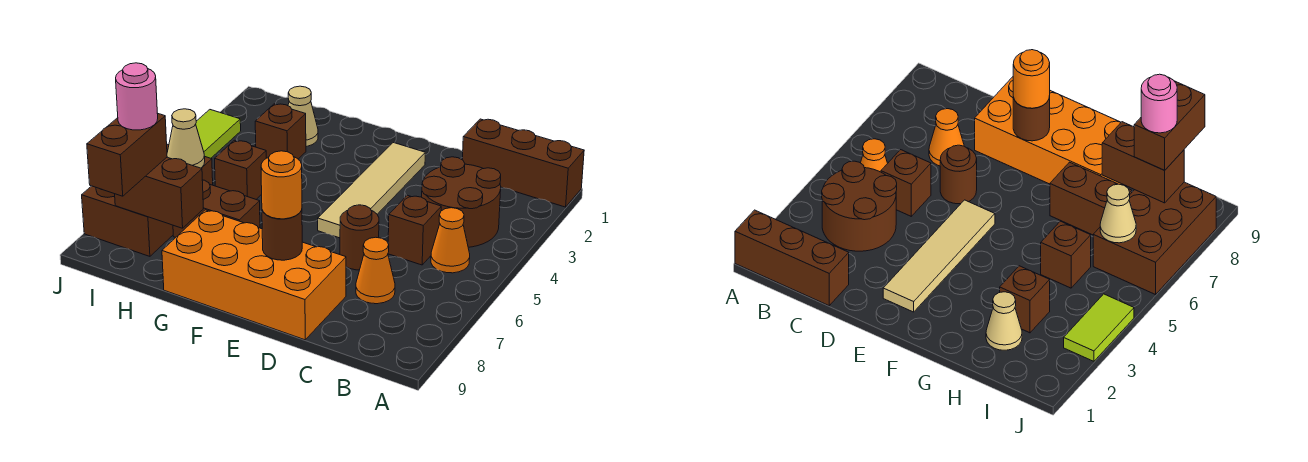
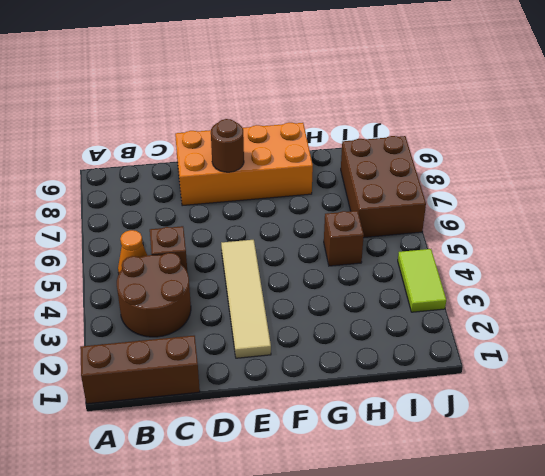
none -> orange 1x1 cone [356,237,395,304]
none -> brown 1x1 round brick [340,205,379,270]
none -> brown 1x2 brick [173,180,260,237]

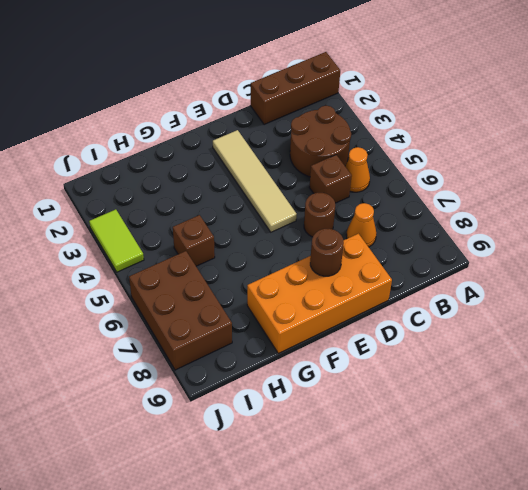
none -> brown 1x2 brick [173,180,260,237]
none -> tan 1x1 cone [288,86,318,147]
none -> brown 1x1 brick [255,104,306,159]

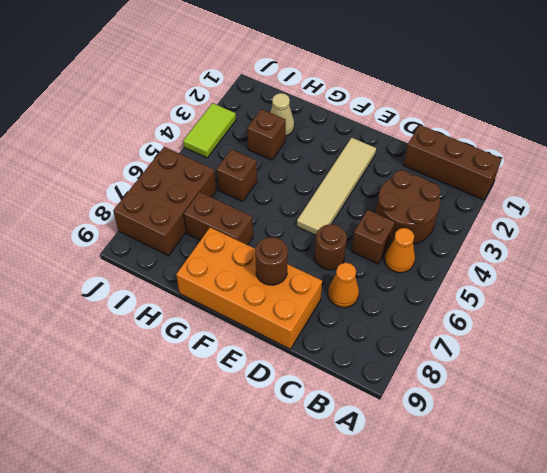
none -> brown 1x2 brick [115,157,203,228]
none -> tan 1x1 cone [167,109,205,168]
none -> orange 1x1 round brick [261,151,302,219]

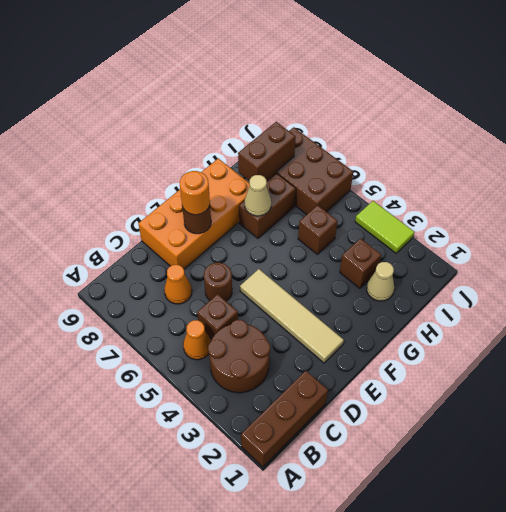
tan 1x1 cone [245,175,271,216] -> tan 1x1 cone moved to [167,109,205,168]
none -> brown 1x2 brick [87,113,167,196]
none -> pink 1x1 round brick [116,63,158,130]

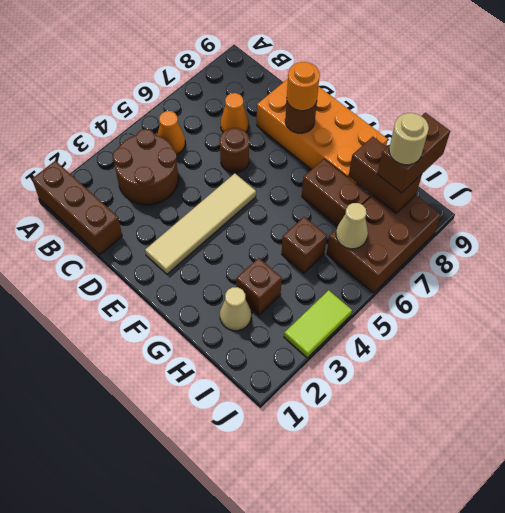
tan 1x1 round brick [389,113,429,165] -> pink 1x1 round brick [116,63,158,130]
none -> brown 1x1 brick [388,195,441,265]

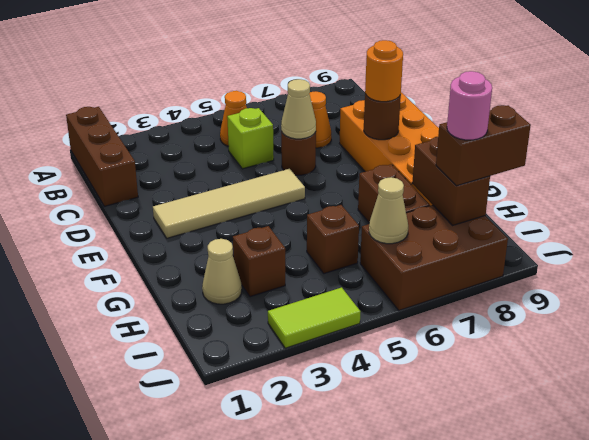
lime 1x1 brick [227,108,274,169] -> brown 1x1 brick [388,195,441,265]
tan 1x1 cone [281,79,316,139] -> none
none -> brown 2x2 round brick [422,157,501,247]

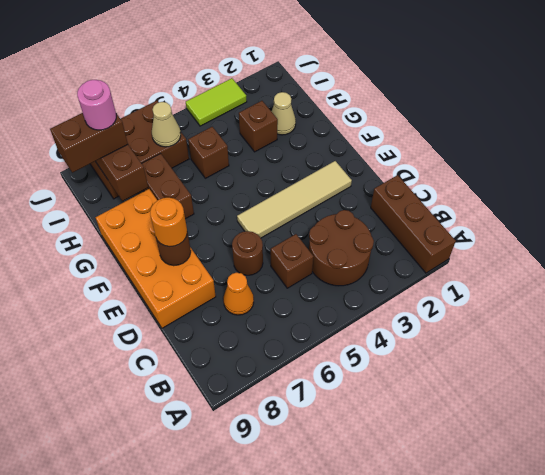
none -> orange 1x1 cone [431,208,470,273]

